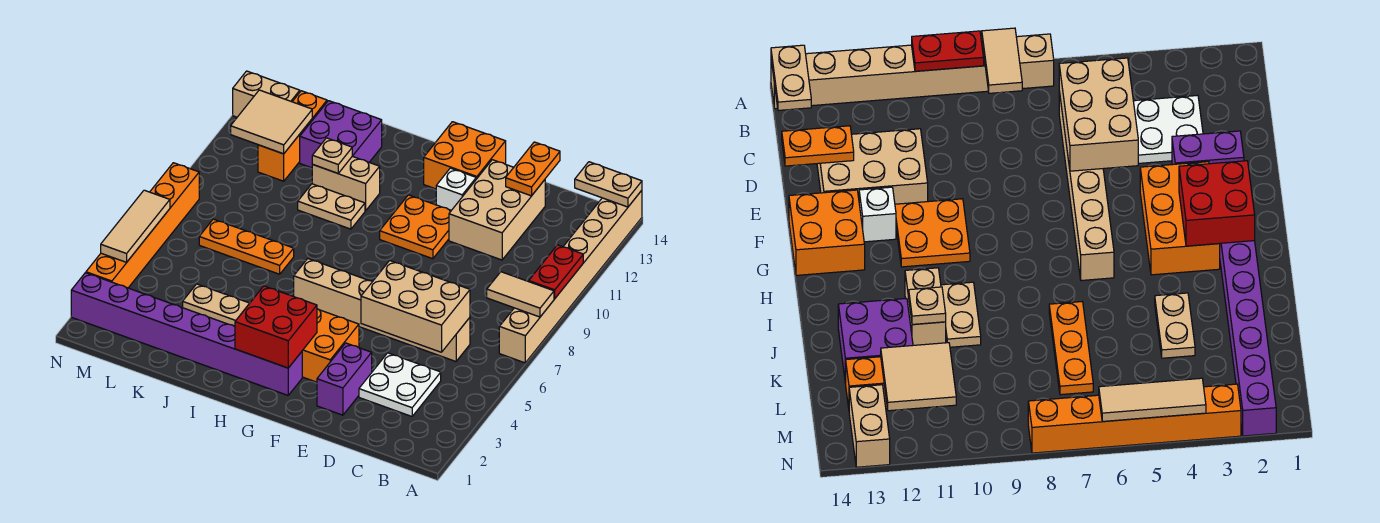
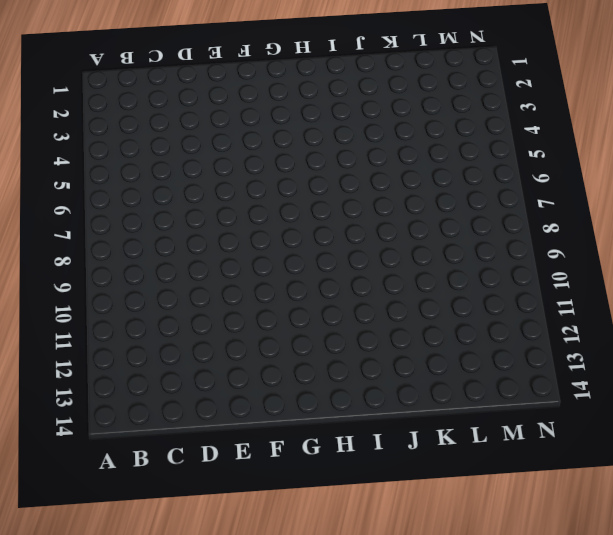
none -> tan 1x8 brick [499,190,642,363]
none -> white 2x2 plate [359,353,441,416]
none -> tan 1x6 brick [294,259,470,361]

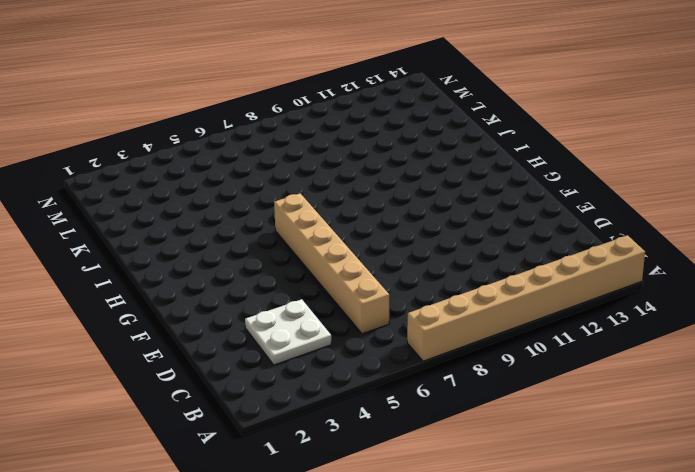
none -> tan 2x3 brick [449,160,545,260]
none -> purple 1x2 brick [317,343,372,415]
none -> orange 2x3 brick [302,309,359,382]

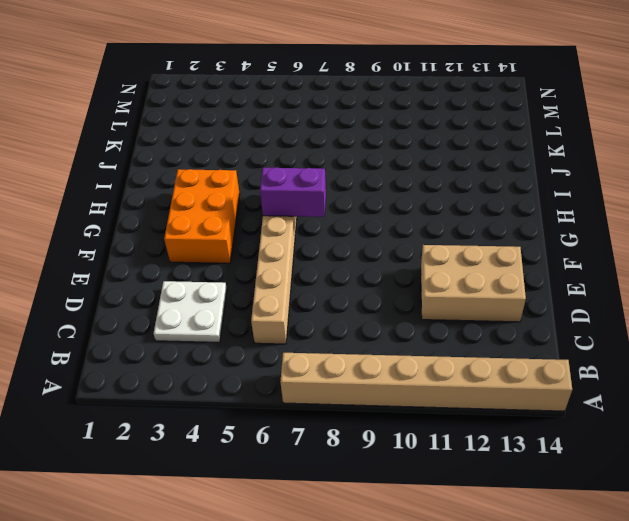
purple 1x2 brick [260,167,326,217] -> purple 1x2 brick moved to [317,343,372,415]
none -> orange 2x2 plate [380,195,451,259]
none -> white 1x1 brick [436,168,476,210]
none -> orange 2x2 brick [424,122,506,189]

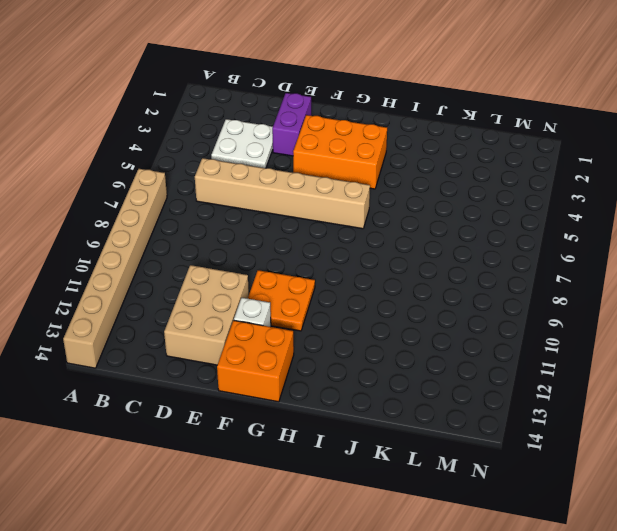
none -> purple 1x8 brick [71,273,302,395]
none -> tan 1x2 plate [298,184,365,229]
none -> tan 1x2 brick [312,156,380,211]

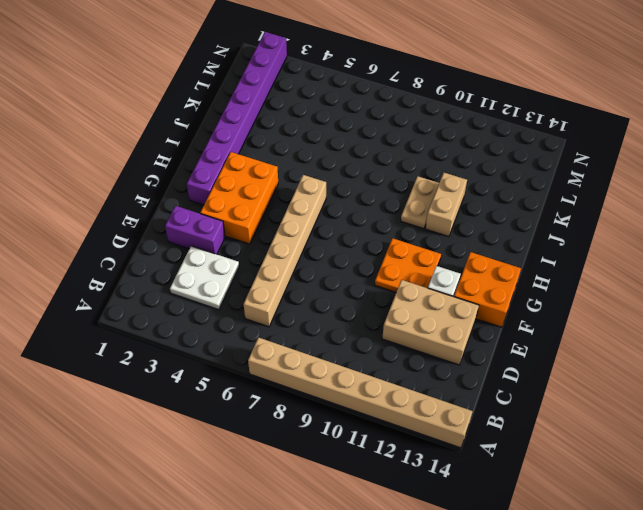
none -> tan 1x2 plate [183,284,249,326]
none -> orange 1x3 plate [199,219,294,274]
none -> purple 2x2 brick [300,101,382,168]

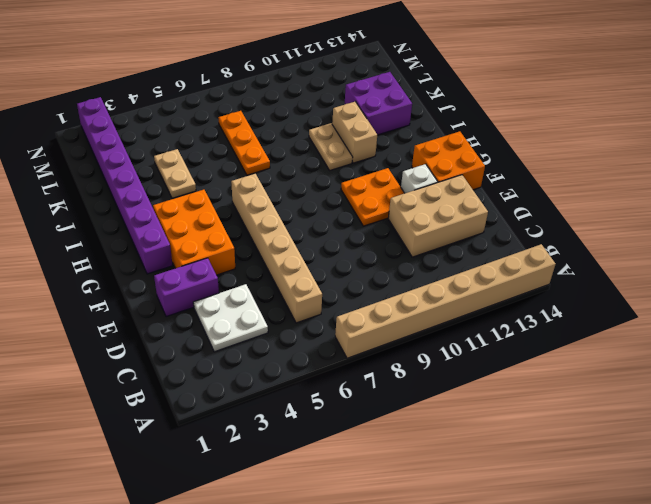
none -> orange 1x3 brick [258,91,327,181]
none -> tan 1x2 brick [233,71,300,117]
none -> orange 1x6 brick [86,163,199,288]

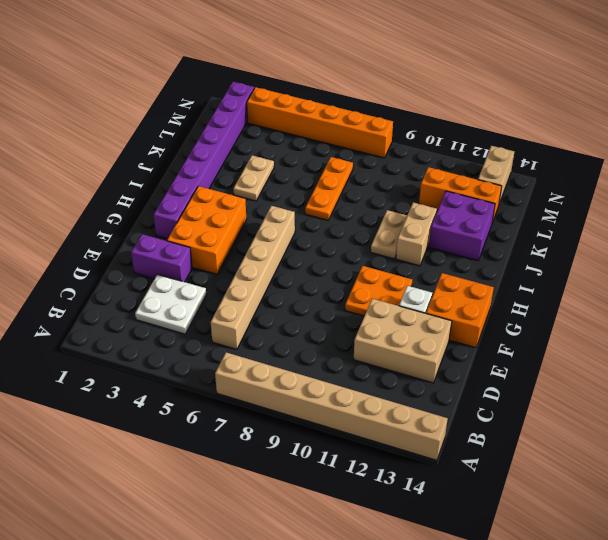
none -> tan 1x2 tile [487,272,554,317]
none -> red 1x2 plate [529,245,583,299]
none -> tan 1x2 plate [575,162,642,207]

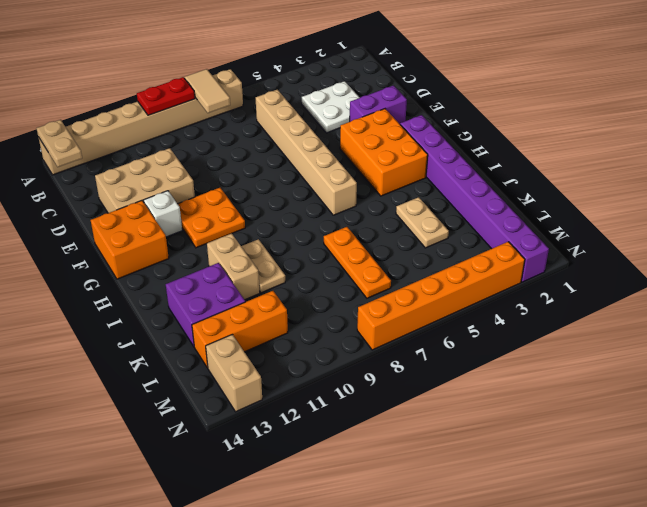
none -> tan 2x3 brick [361,261,470,352]
none -> orange 1x2 plate [506,142,560,196]
none -> red 2x2 brick [235,286,317,368]

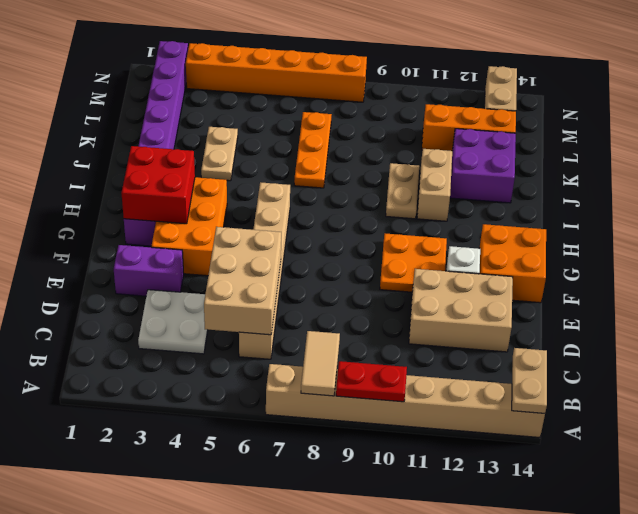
none -> orange 1x2 plate [506,142,560,196]
none -> tan 1x1 plate [312,138,352,173]
none -> tan 2x2 tile [231,90,312,154]

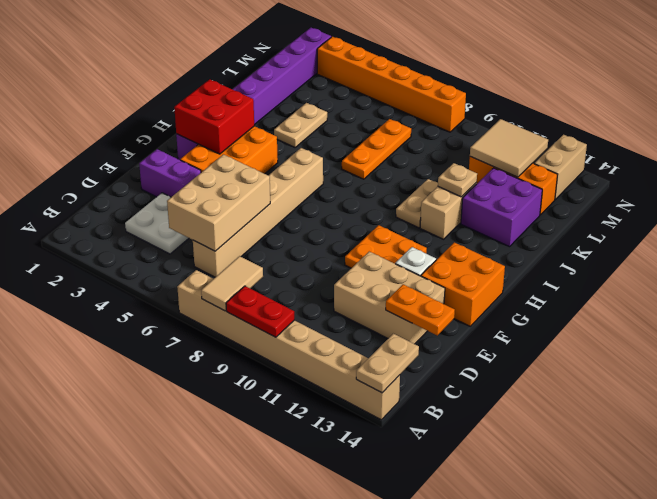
none -> tan 1x3 tile [101,190,170,262]

